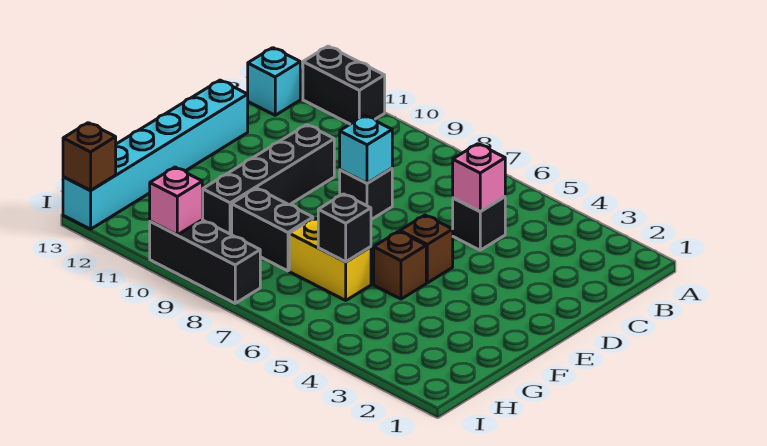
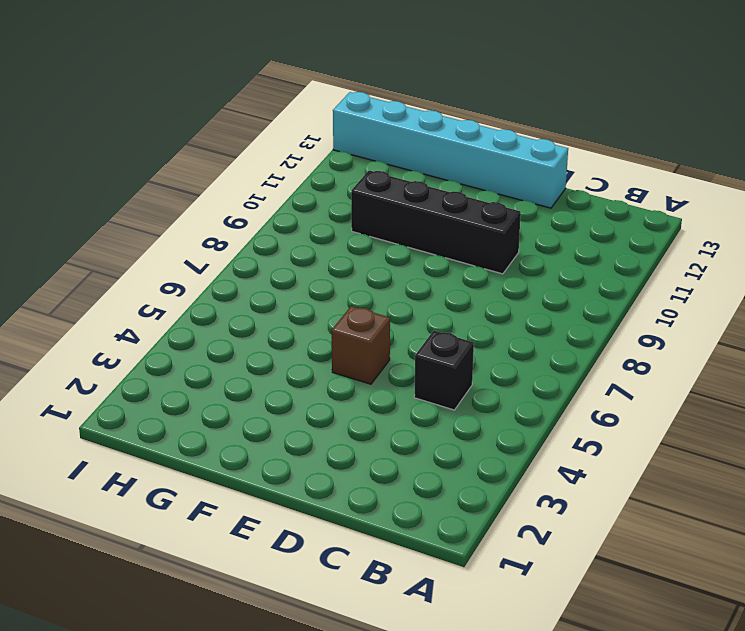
none -> black 1x2 brick [303,46,385,124]
none -> cyan 1x1 brick [248,48,300,115]
none -> black 1x1 brick [340,168,392,220]

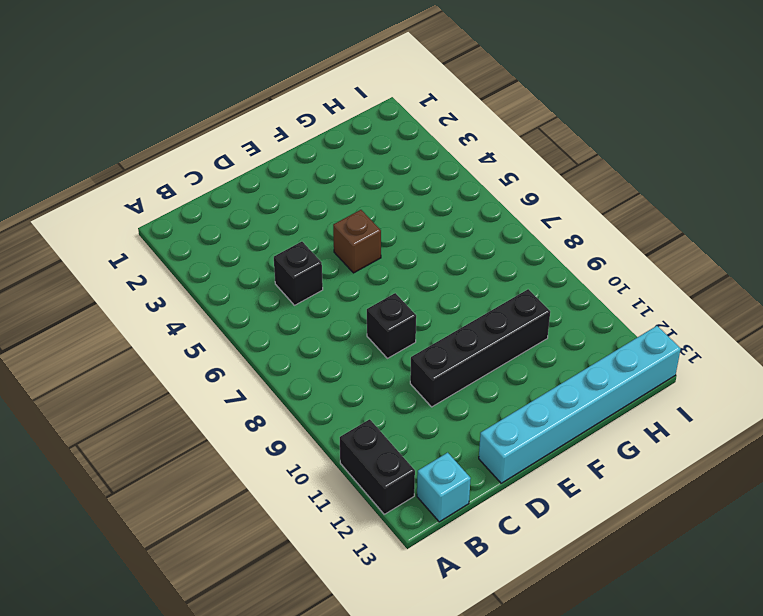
none -> brown 1x1 brick [374,231,426,299]
none -> yellow 1x2 brick [289,218,371,300]
none -> black 1x2 brick [232,188,313,271]

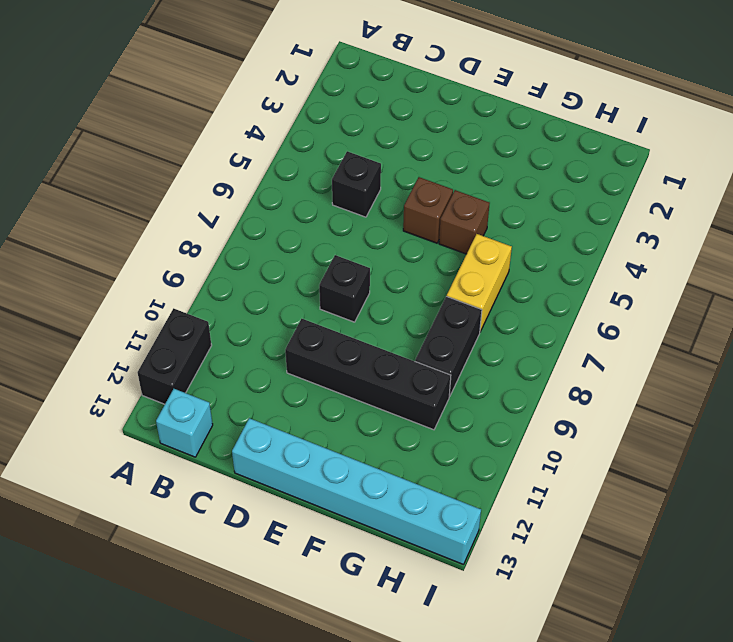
none -> black 1x3 brick [150,220,260,303]
none -> pink 1x1 brick [453,144,505,211]
none -> cyan 1x1 brick [340,115,392,183]

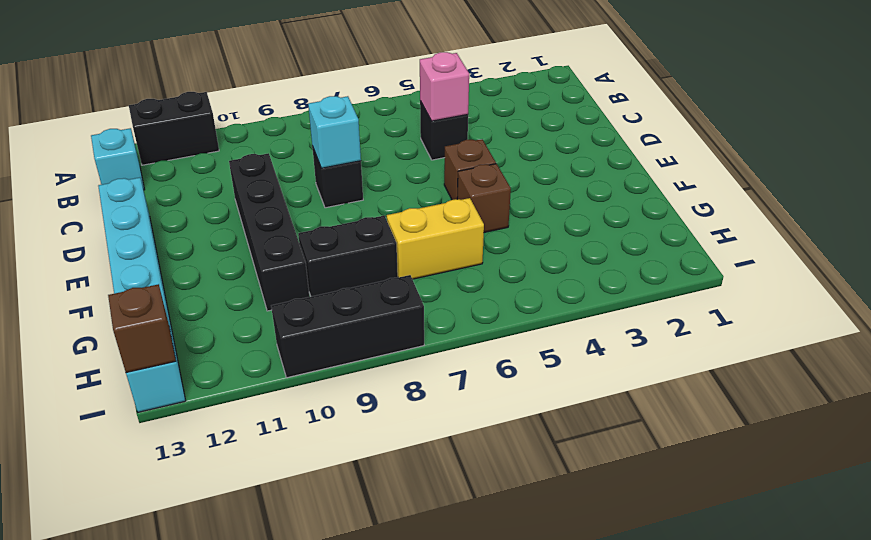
none -> black 1x1 brick [318,194,371,262]
none -> pink 1x1 brick [150,167,202,235]

